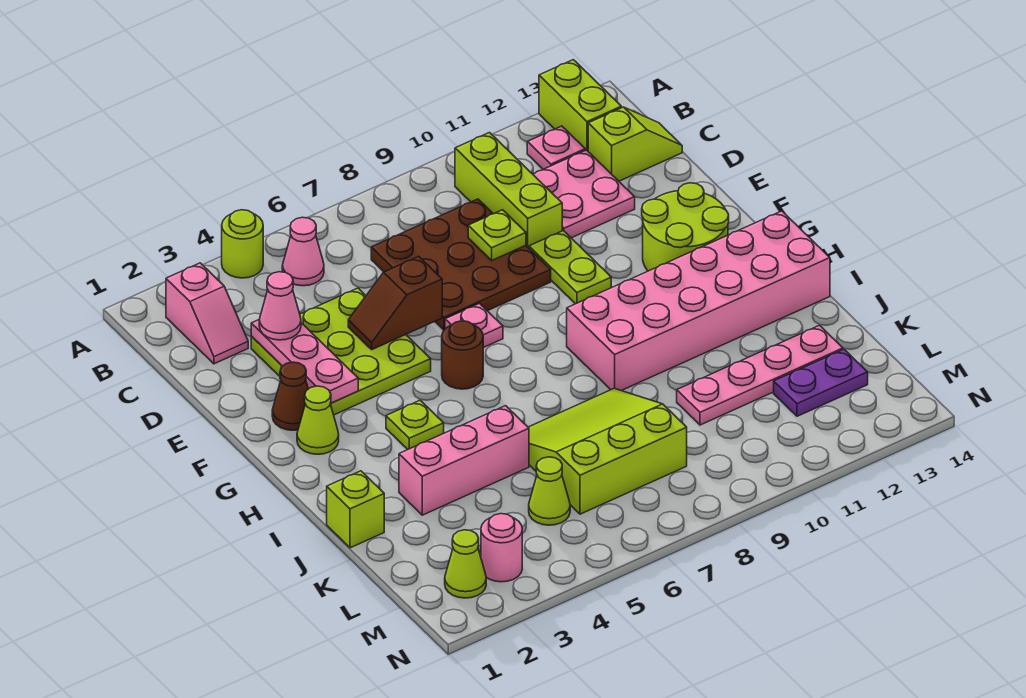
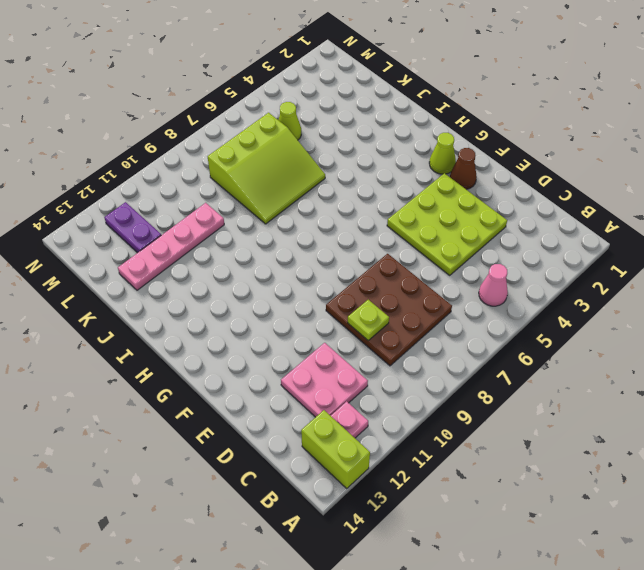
purple 1x2 plate [104,202,161,253] -> purple 1x2 plate turned to [774,350,868,416]
none -> lime 1x1 round brick [222,210,263,278]
none -> pink 1x2 slope [166,263,248,364]
none -> lime 1x3 brick [455,133,562,248]
none -> lime 1x2 slope [588,107,682,181]

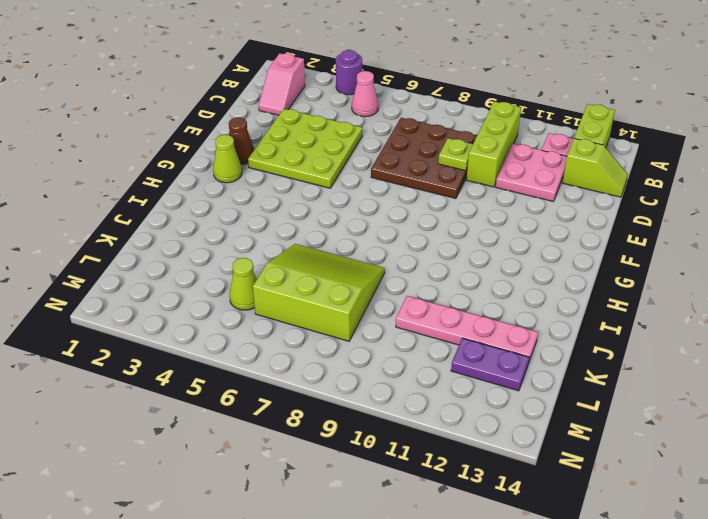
purple 1x1 round brick [336,50,362,95] -> lime 1x1 round brick [222,210,263,278]
none -> lime 1x2 plate [529,231,611,304]
none -> pink 1x1 plate [445,303,503,348]
none -> lime 2x2 round brick [642,183,729,271]
none -> brown 1x1 round brick [442,321,483,389]

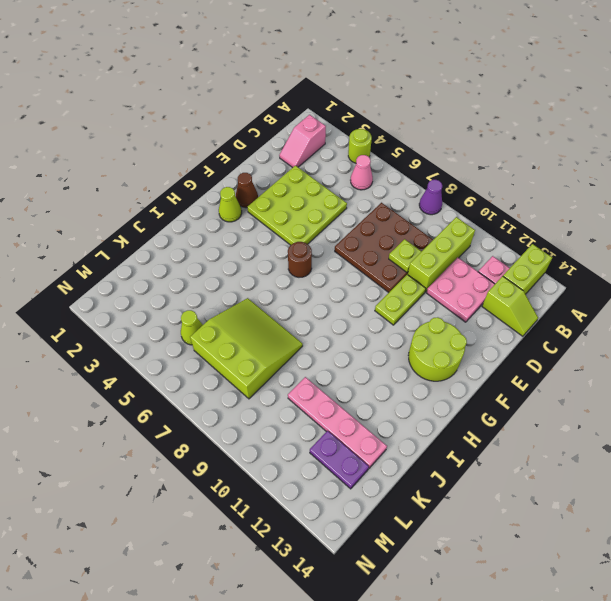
purple 1x1 cone [419,180,442,215] -> none
none -> pink 1x1 plate [445,303,503,348]
none -> lime 1x1 plate [386,400,444,449]
none -> pink 2x6 brick [567,211,830,391]
none -> lime 1x1 brick [327,471,384,548]

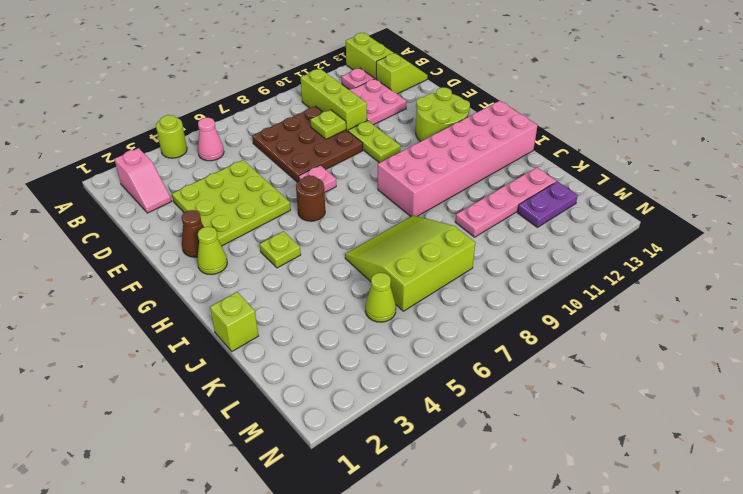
none -> pink 1x3 brick [399,406,529,515]
none -> lime 1x1 cone [445,530,486,598]
none -> pink 1x1 round brick [481,514,522,582]
none -> pink 1x3 plate [251,320,358,403]

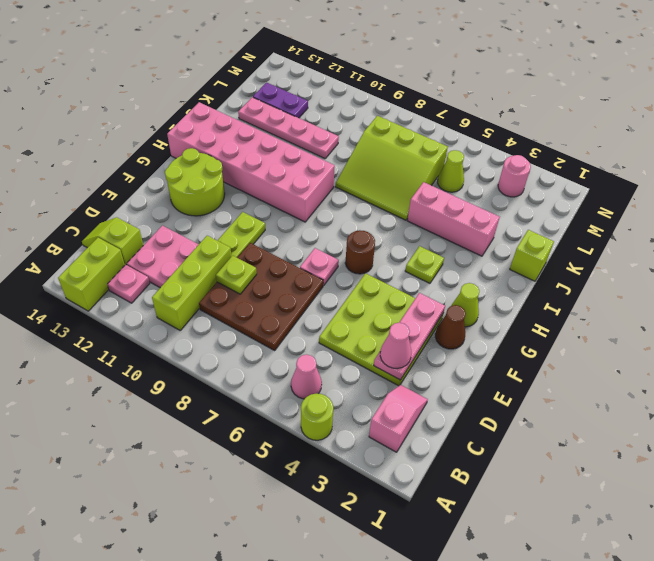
none -> lime 1x1 cone [445,530,486,598]
none -> brown 1x2 slope [348,256,442,349]

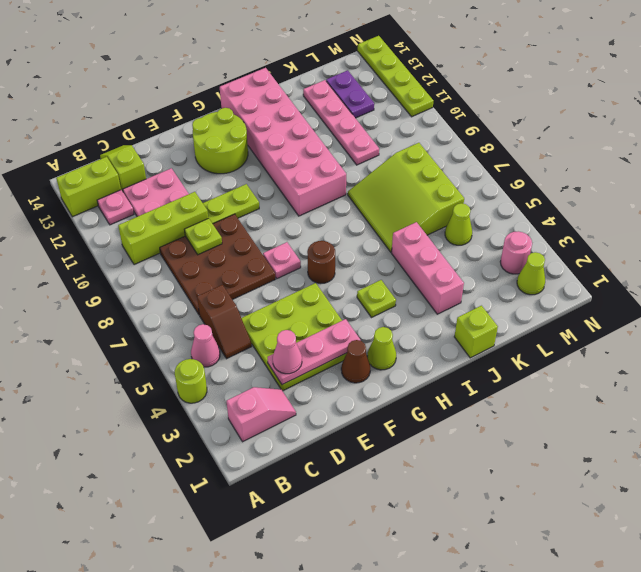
brown 1x2 slope [197,285,252,359] -> brown 1x2 slope moved to [348,256,442,349]
lime 1x4 plate [358,36,433,117] -> none

